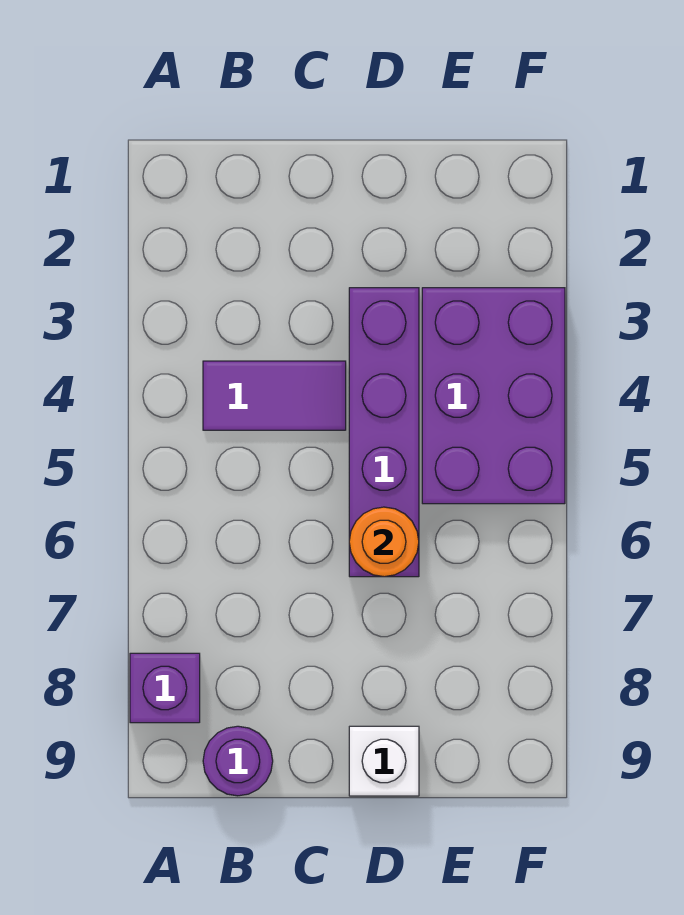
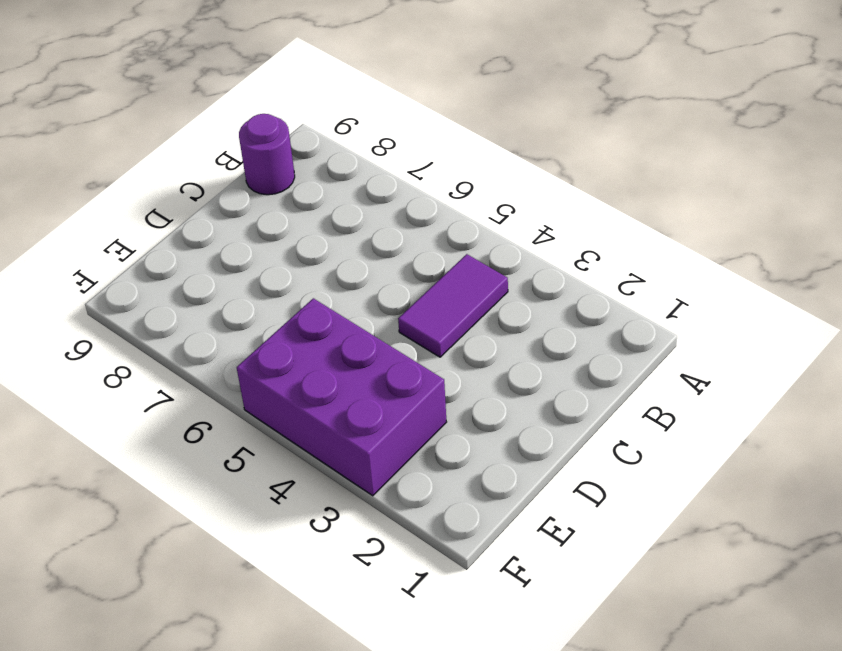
none -> purple 1x1 brick [130,653,200,723]
none -> purple 1x4 brick [349,288,419,577]

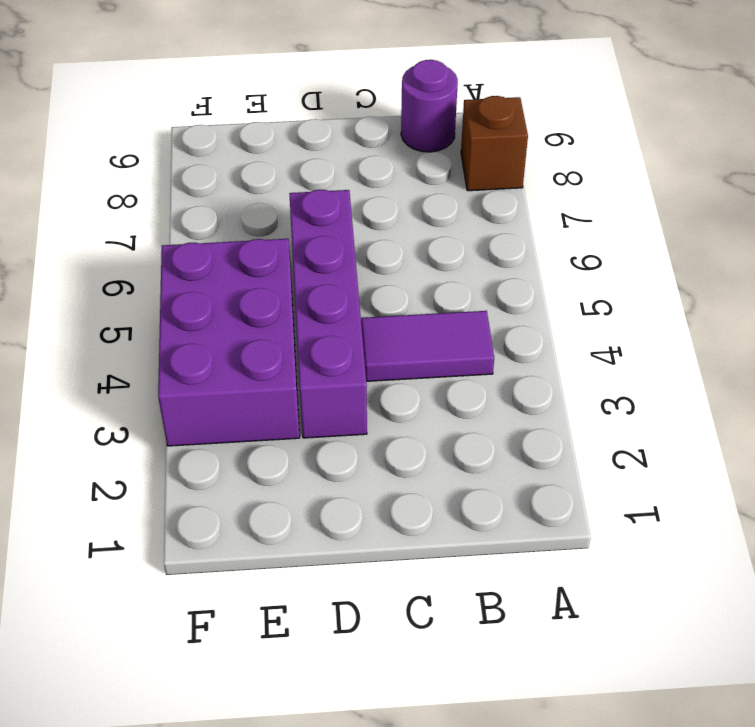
brown 1x1 brick [461,96,528,191] -> purple 1x1 brick [130,653,200,723]
none -> white 1x1 brick [349,726,419,796]
none -> orange 1x1 round brick [349,507,419,577]

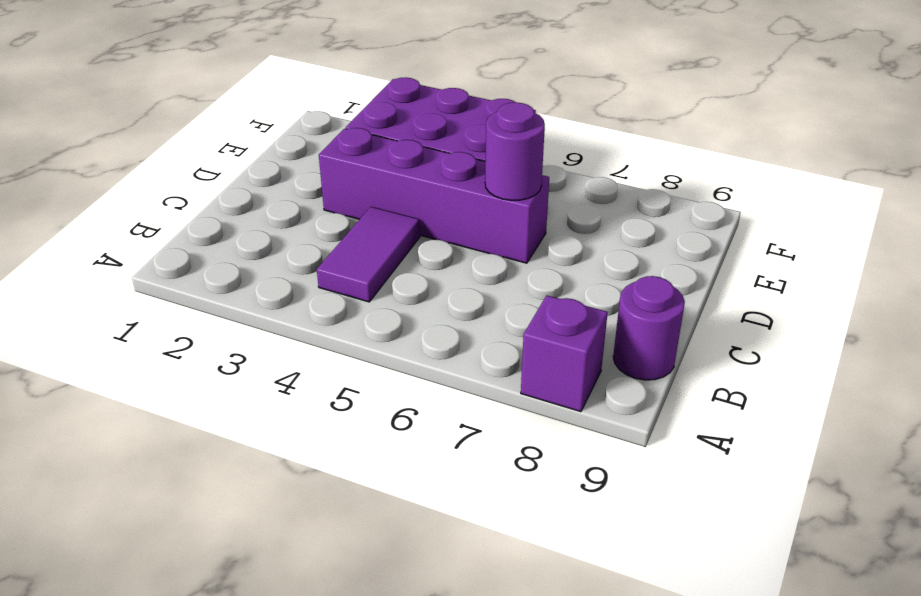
purple 1x1 round brick [485,102,545,200] -> orange 1x1 round brick [349,507,419,577]
none -> white 1x1 brick [349,726,419,796]

